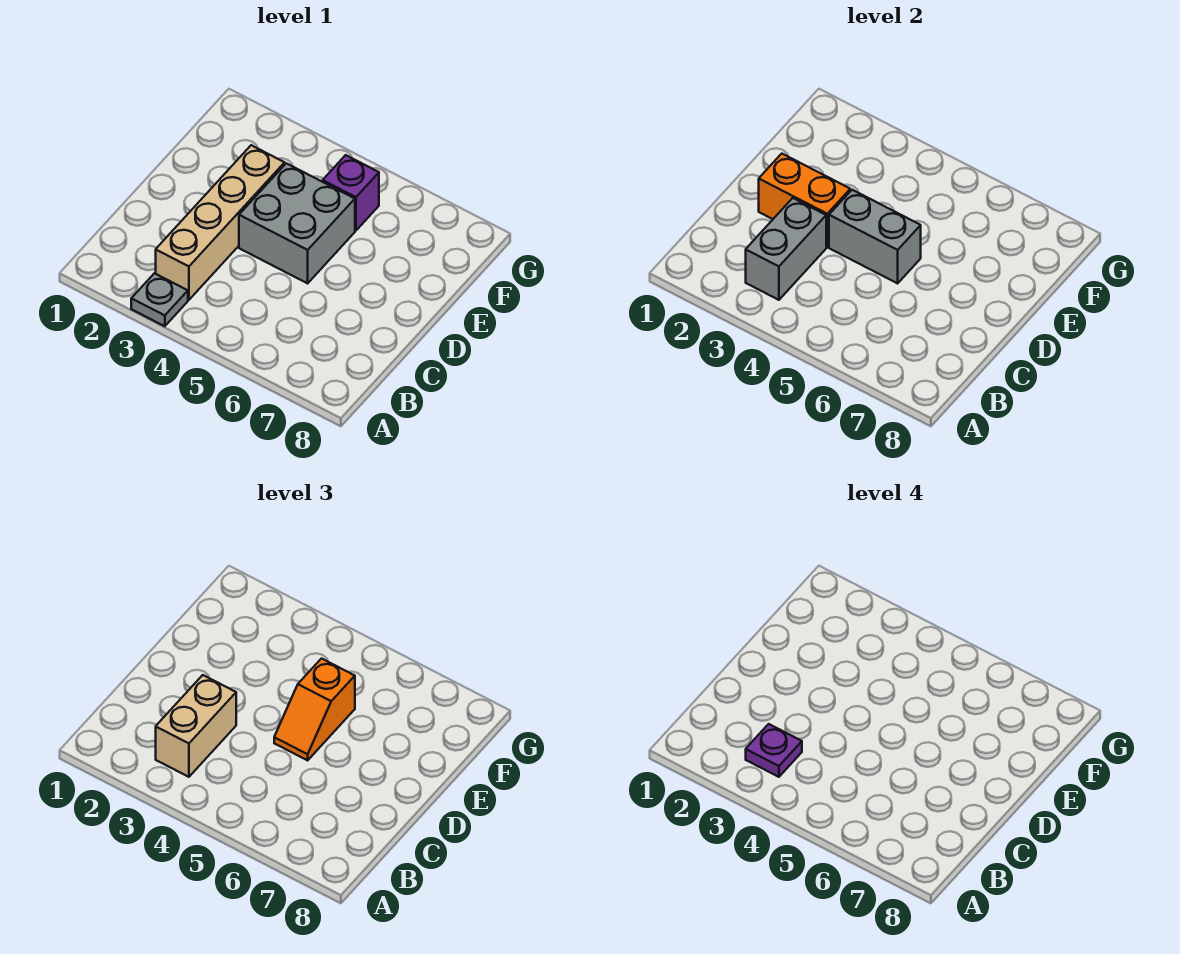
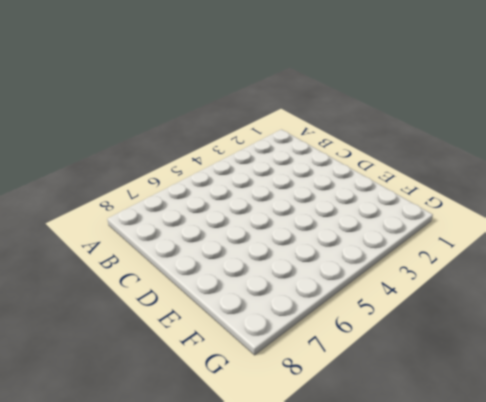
none -> grey 1x1 plate [131,273,188,326]
none -> tan 1x4 brick [156,145,285,300]

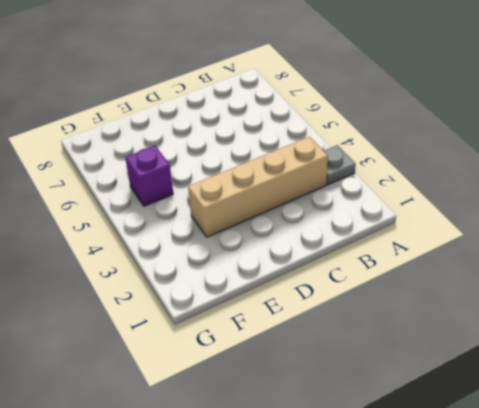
none -> grey 2x2 brick [239,163,355,283]
none -> grey 1x2 brick [746,198,826,300]

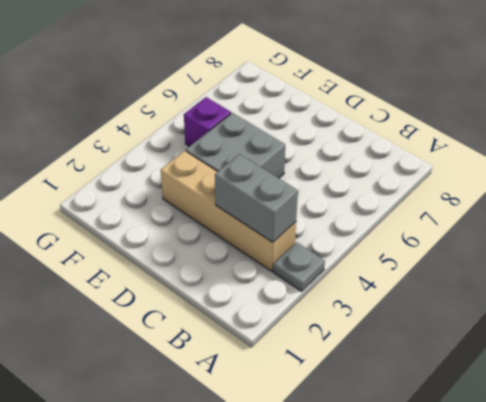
none -> orange 1x2 brick [759,154,850,247]
none -> grey 1x2 brick [829,190,921,283]

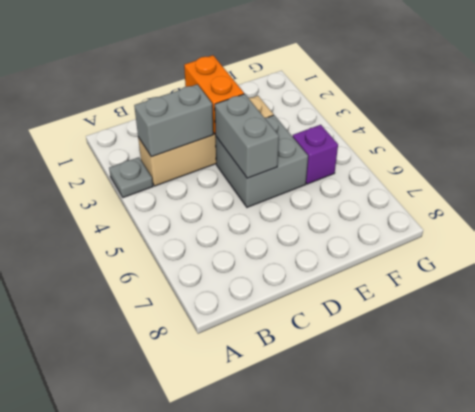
none -> tan 1x2 brick [156,675,236,777]
none -> orange 1x2 slope [274,659,355,760]

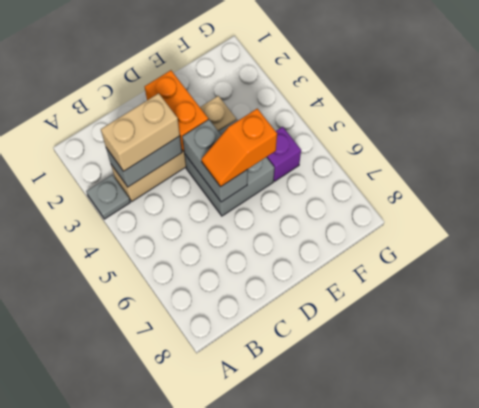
none -> purple 1x1 plate [746,724,802,777]

